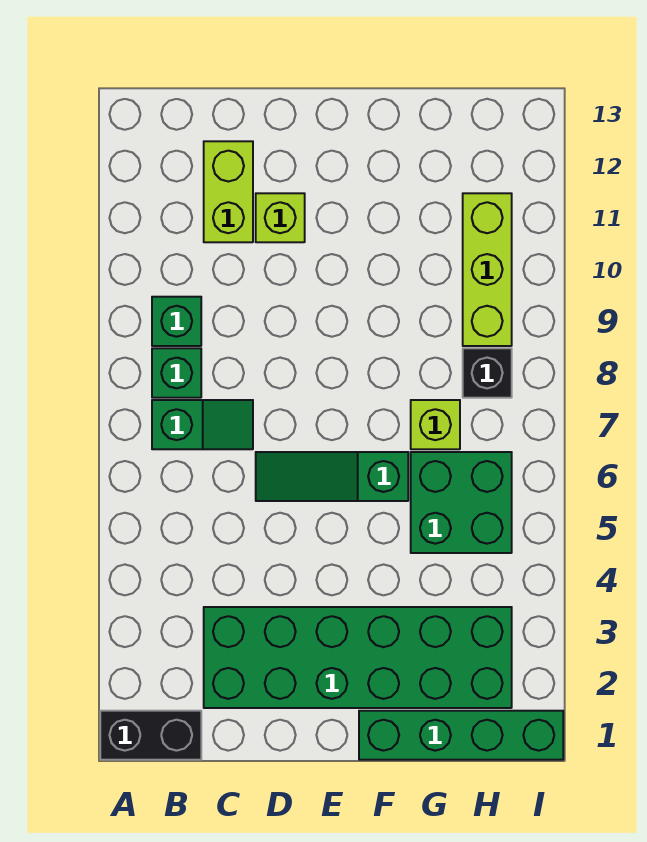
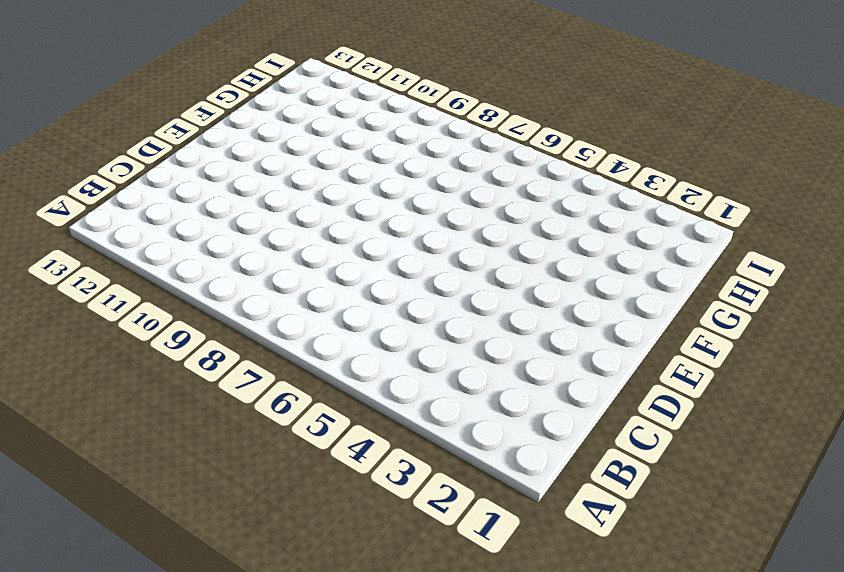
none -> black 1x2 brick [100,711,201,760]
none -> green 1x2 slope [152,400,253,449]
none -> green 1x1 brick [152,348,201,398]

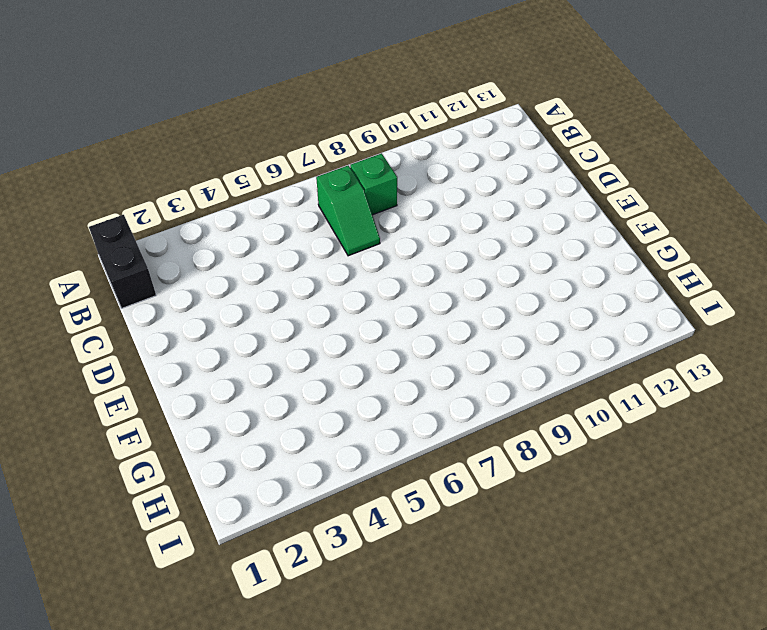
none -> green 1x1 brick [152,297,201,346]
none -> green 2x6 brick [204,607,512,708]
none -> lime 1x2 brick [204,141,253,242]

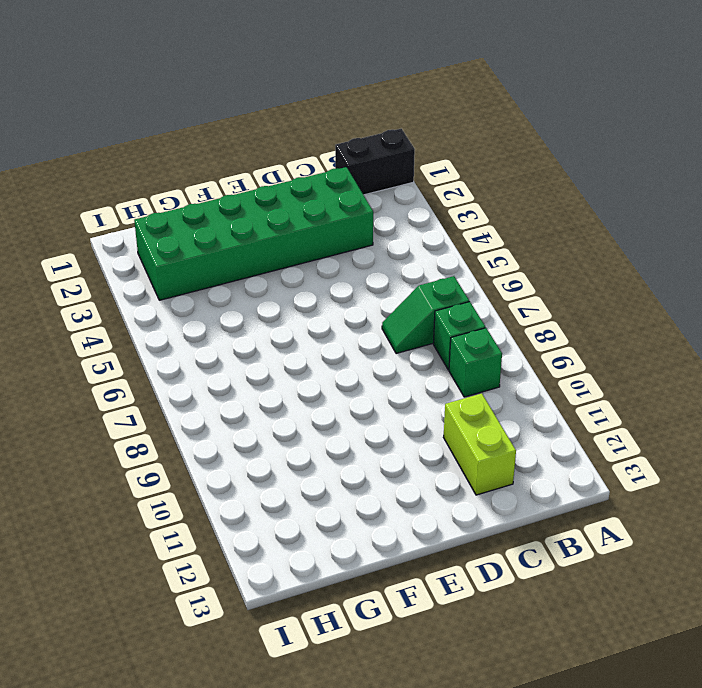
none -> green 1x3 slope [256,452,408,501]
none -> lime 1x1 brick [256,193,305,242]
none -> green 1x4 brick [359,711,563,760]

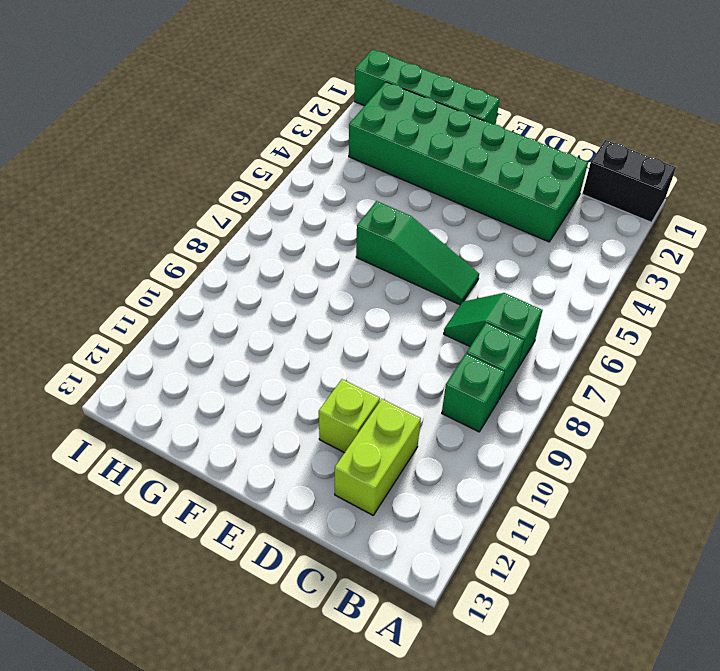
none -> green 2x2 brick [411,452,512,553]
none -> lime 1x1 brick [411,400,460,449]
none -> black 1x1 brick [463,348,512,398]

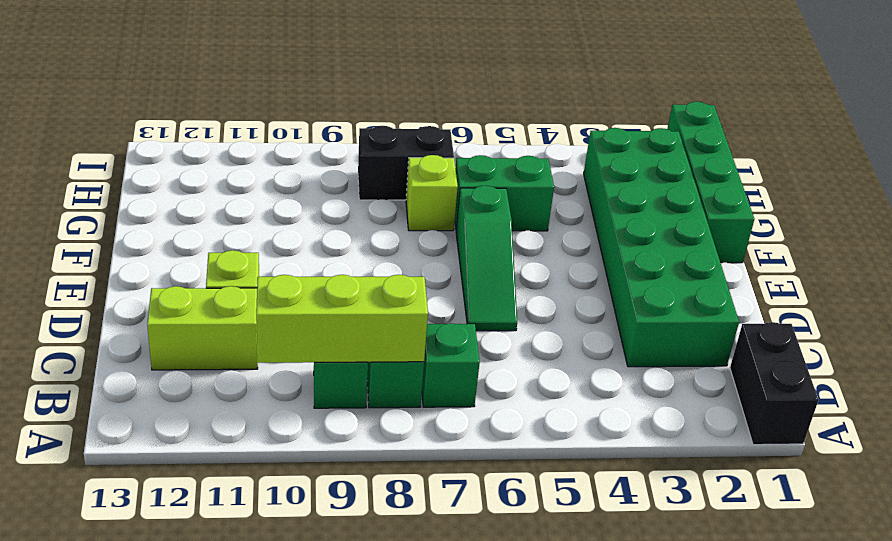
lime 1x3 brick [256,275,428,363] -> lime 1x3 brick moved to [463,193,512,346]
green 1x2 brick [455,155,554,231] -> green 2x2 brick [411,452,512,553]
black 1x2 brick [358,126,454,200] -> black 1x1 brick [463,348,512,398]

